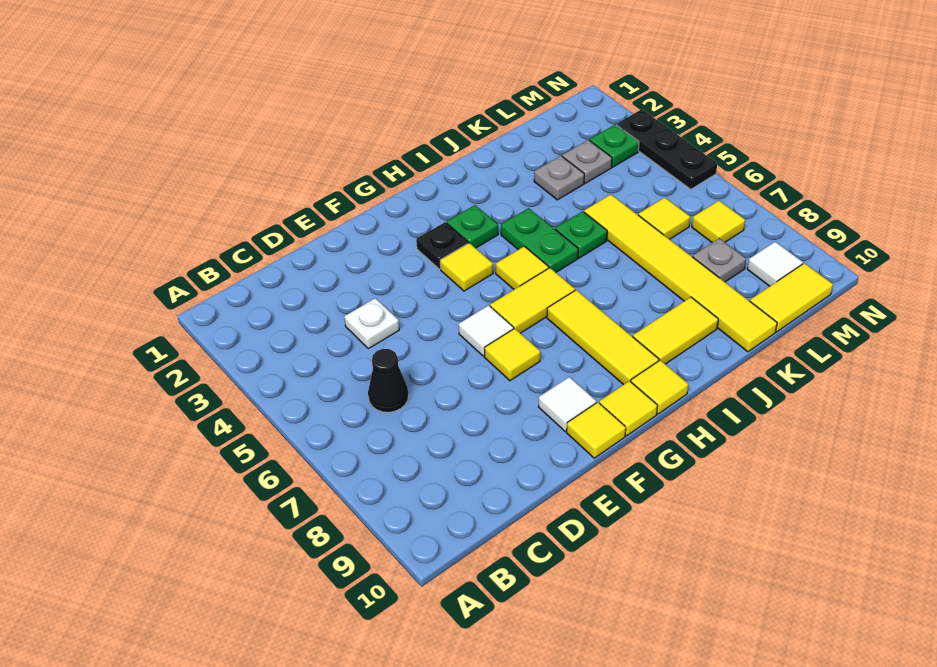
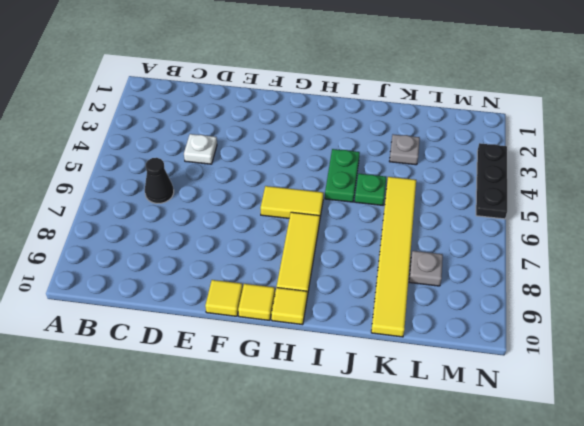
none -> white 1x1 tile [459,305,514,356]
none -> yellow 1x1 tile [485,328,540,381]
none -> white 1x1 tile [539,377,596,431]

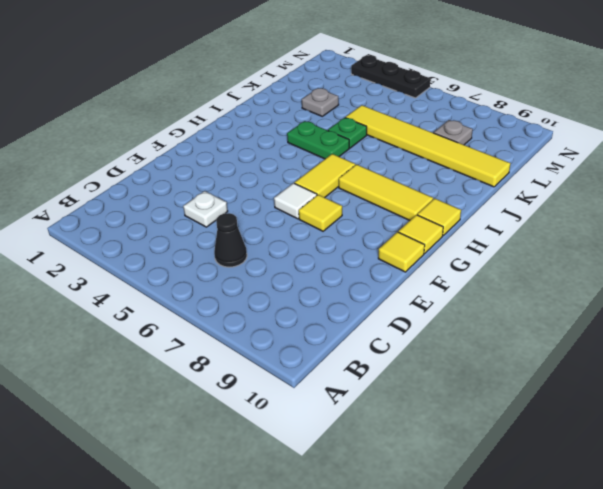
none -> white 1x1 tile [539,377,596,431]
none -> black 1x1 plate [416,222,468,269]
none -> yellow 1x1 tile [440,243,493,291]

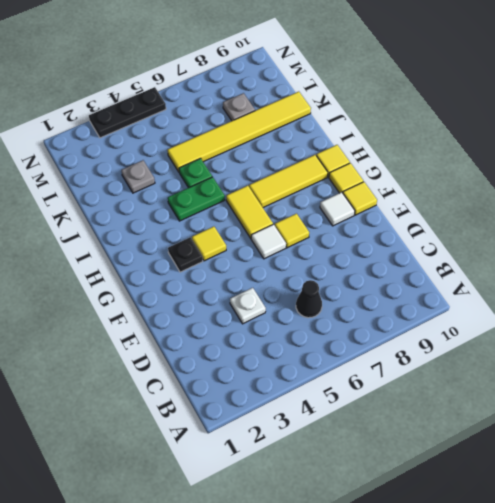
none -> green 1x1 plate [447,205,498,248]
none -> yellow 1x1 tile [496,246,549,289]
none -> yellow 1x2 tile [633,297,718,364]

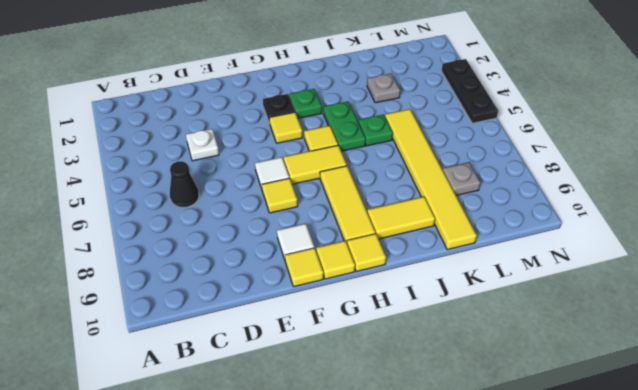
none -> grey 1x1 plate [562,140,612,183]
none -> yellow 1x1 tile [638,197,690,239]
none -> yellow 1x2 tile [750,263,833,332]

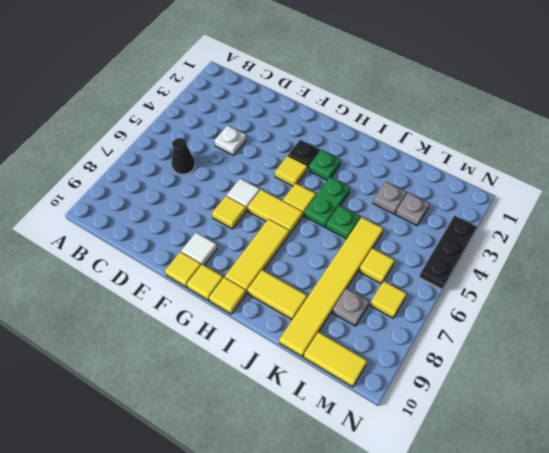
none -> green 1x1 plate [590,124,639,167]
none -> white 1x1 tile [747,242,803,286]

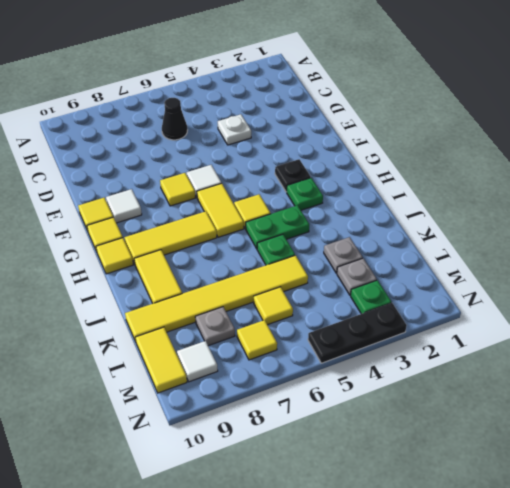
none -> yellow 1x1 tile [440,243,493,291]

